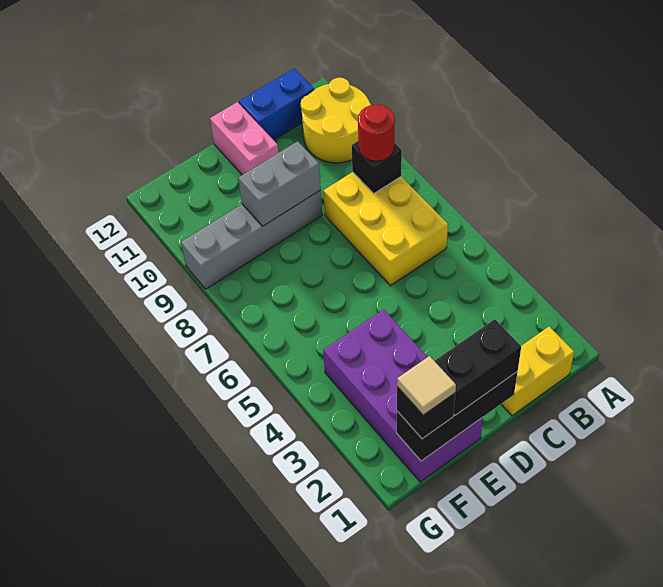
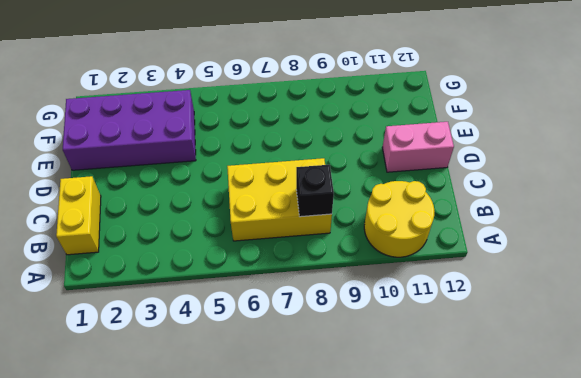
none -> blue 1x2 brick [239,69,314,140]
none -> grey 1x4 brick [181,190,322,289]
none -> black 1x3 brick [397,371,518,461]

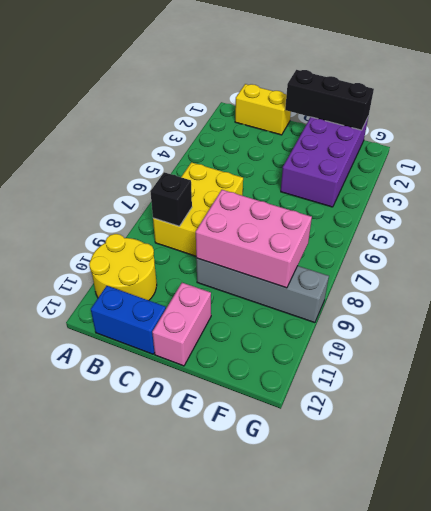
pink 2x3 brick [196,190,312,288] -> grey 1x2 brick [238,141,321,226]
none -> red 1x1 round brick [358,105,395,161]
none -> black 1x2 brick [435,319,521,415]
none -> black 1x1 brick [397,387,455,439]

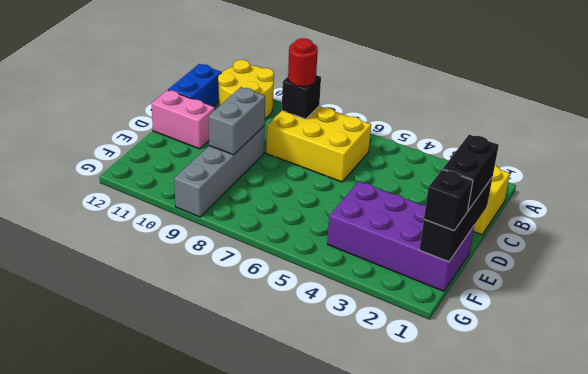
none -> tan 1x1 tile [397,356,456,415]

